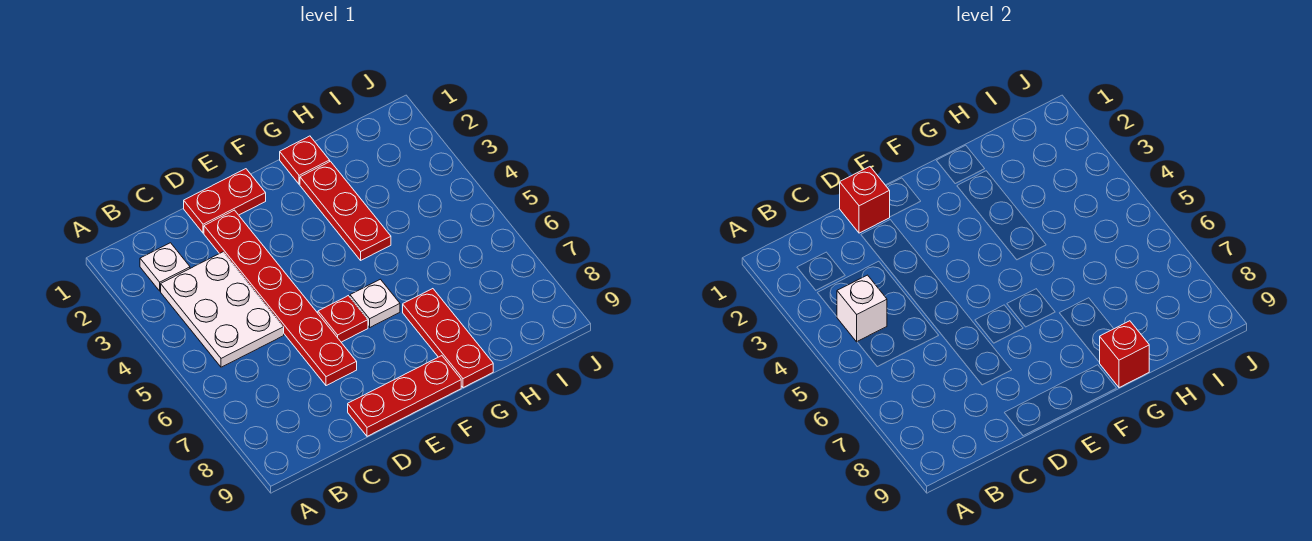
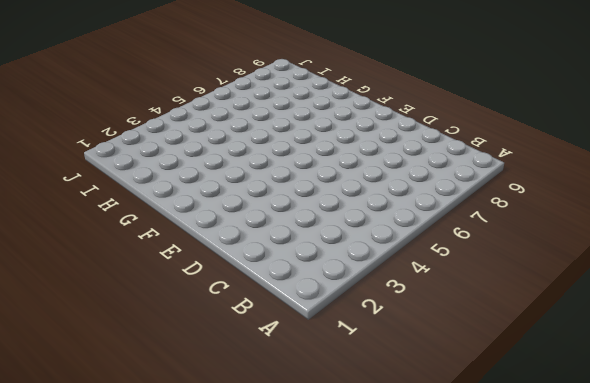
none -> white 1x1 plate [140,243,190,291]
none -> white 2x3 plate [161,252,284,367]
none -> red 1x2 plate [184,169,266,233]

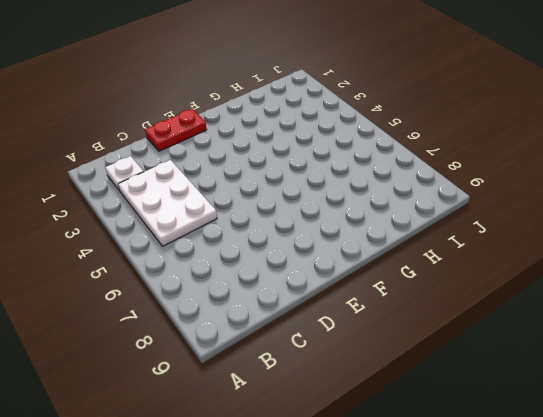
none -> red 1x6 plate [204,210,357,386]
none -> red 1x3 plate [348,356,461,436]
none -> red 1x1 plate [318,296,368,342]

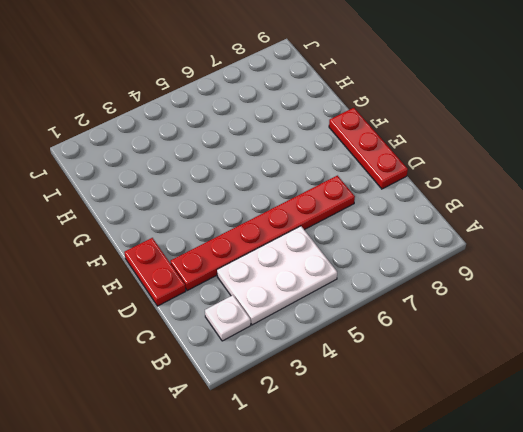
none -> red 1x1 plate [318,296,368,342]
none -> white 1x1 plate [350,279,400,327]
none -> red 1x1 plate [280,136,330,184]

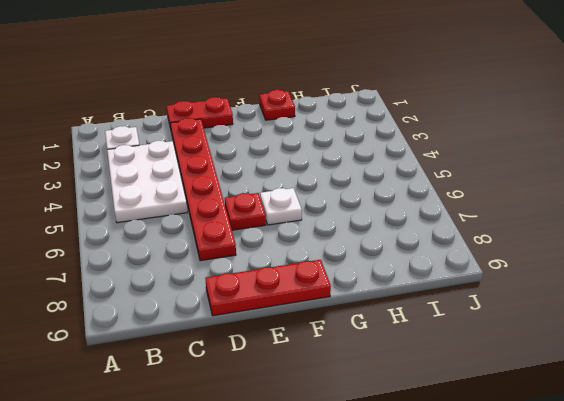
none -> red 1x3 plate [300,161,391,260]
none -> red 1x3 plate [403,289,493,388]
none -> white 1x1 brick [837,275,887,342]

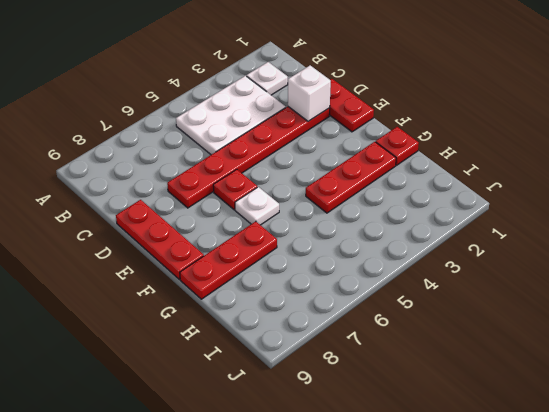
white 1x1 brick [288,65,331,121] -> white 1x1 brick moved to [837,275,887,342]
none -> red 1x1 brick [840,167,890,233]
none -> red 1x1 brick [1099,321,1149,388]

